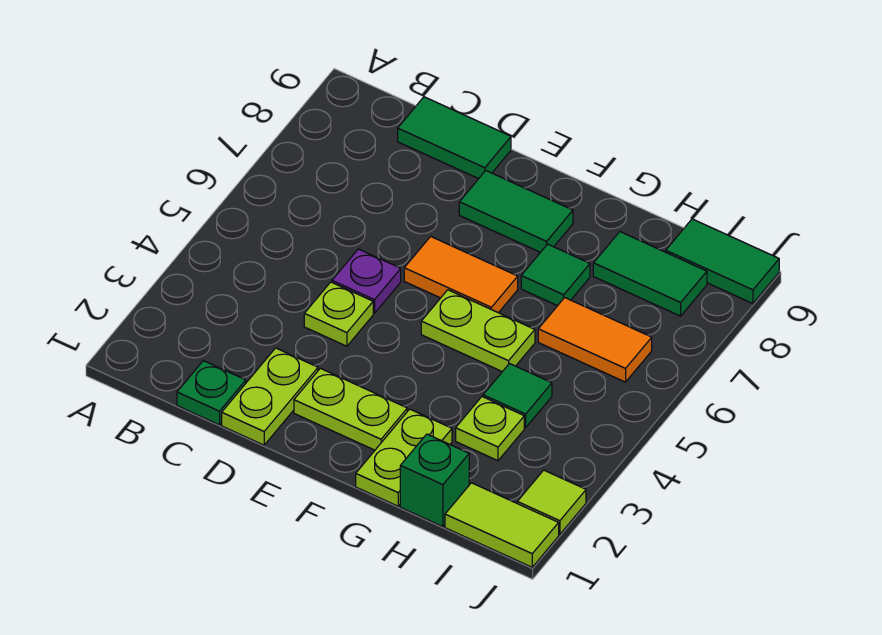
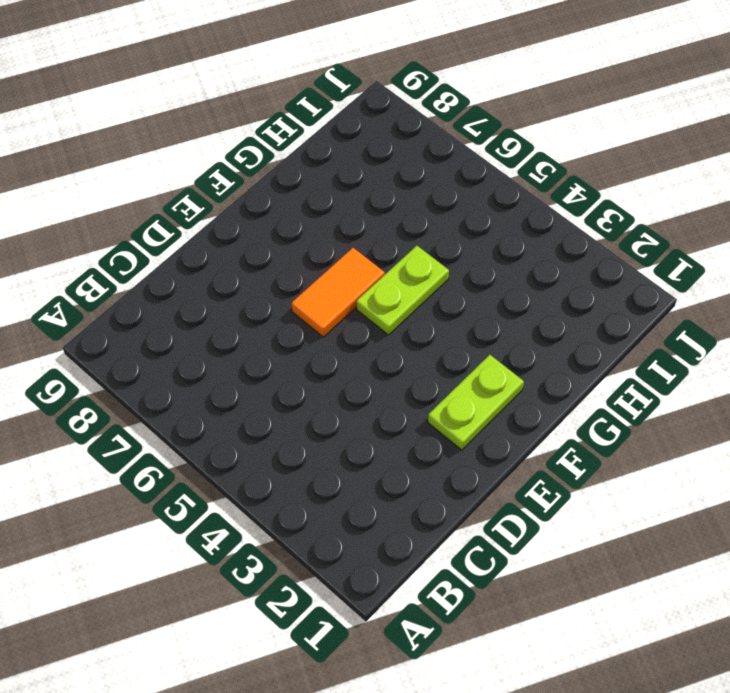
none -> green 1x1 plate [177,361,246,425]
none -> green 1x2 tile [398,97,511,179]
none -> lime 1x2 plate [222,348,318,445]

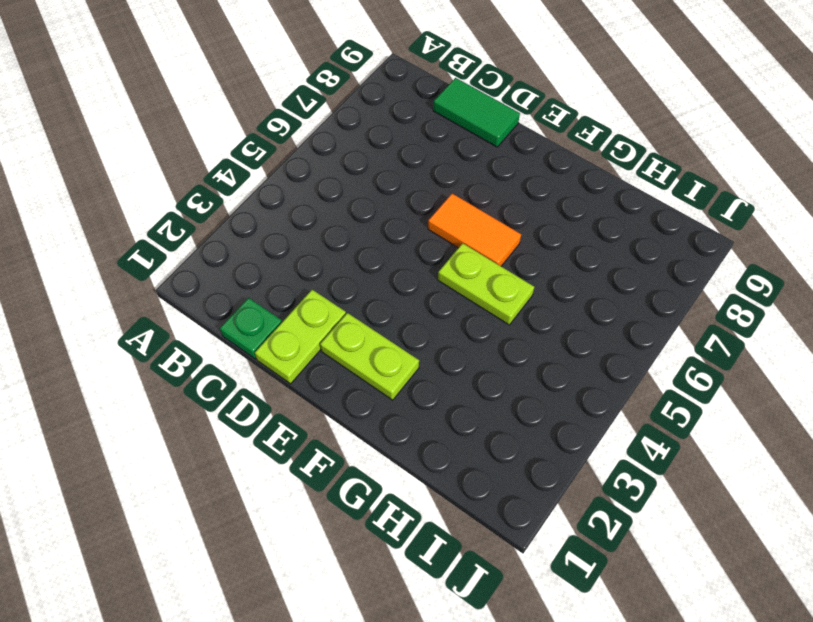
none -> lime 1x1 plate [304,282,373,346]
none -> purple 1x1 plate [332,249,401,313]
none -> green 1x2 tile [459,171,573,252]

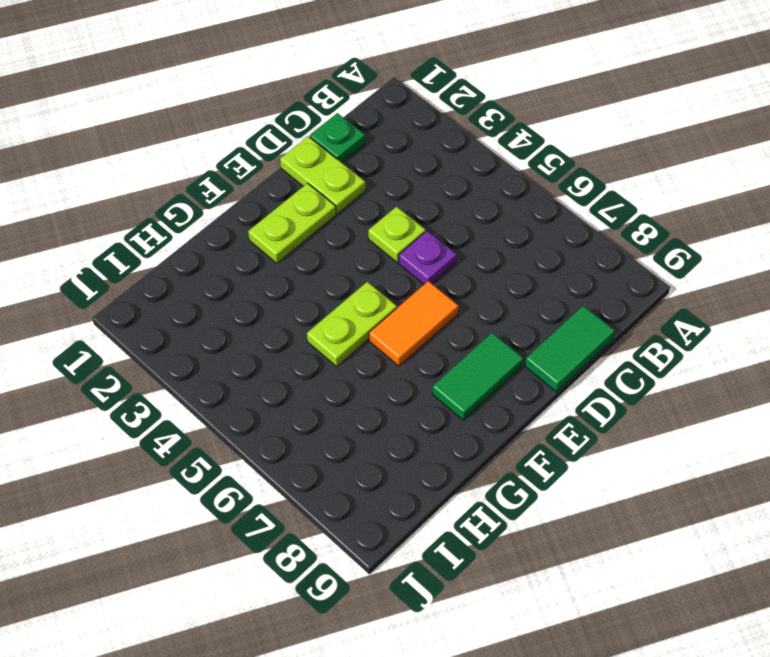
none -> lime 1x2 plate [356,409,452,506]
none -> green 1x1 tile [521,244,590,306]
none -> green 1x1 brick [400,434,469,527]

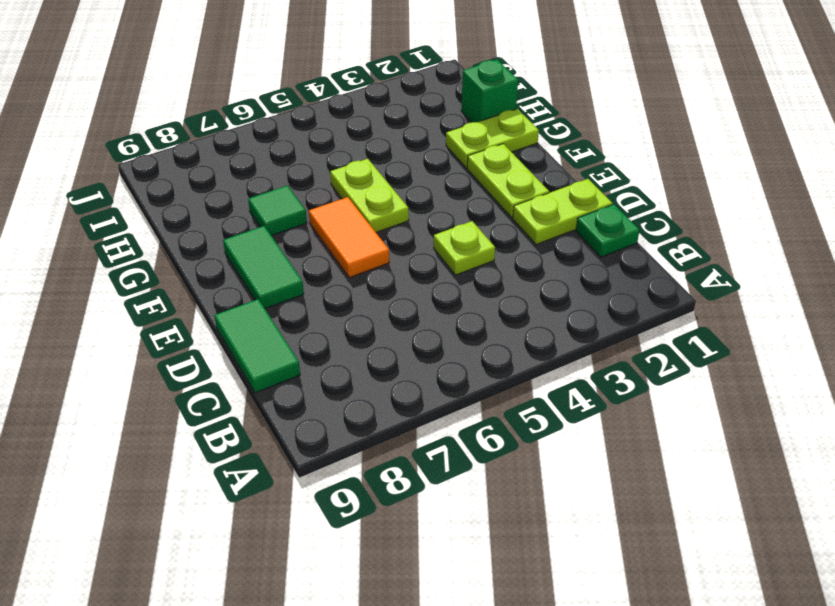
none -> purple 1x1 plate [332,249,401,313]
none -> lime 1x1 plate [456,397,524,461]
none -> green 1x1 tile [483,364,552,428]

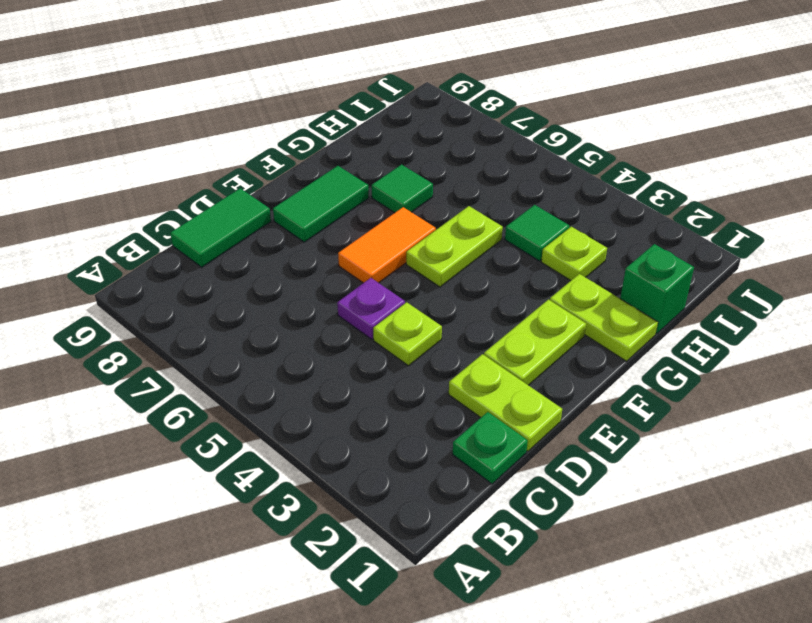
none -> orange 1x2 tile [538,298,652,382]
none -> green 1x2 tile [593,232,707,316]
none -> lime 1x2 tile [445,483,559,567]

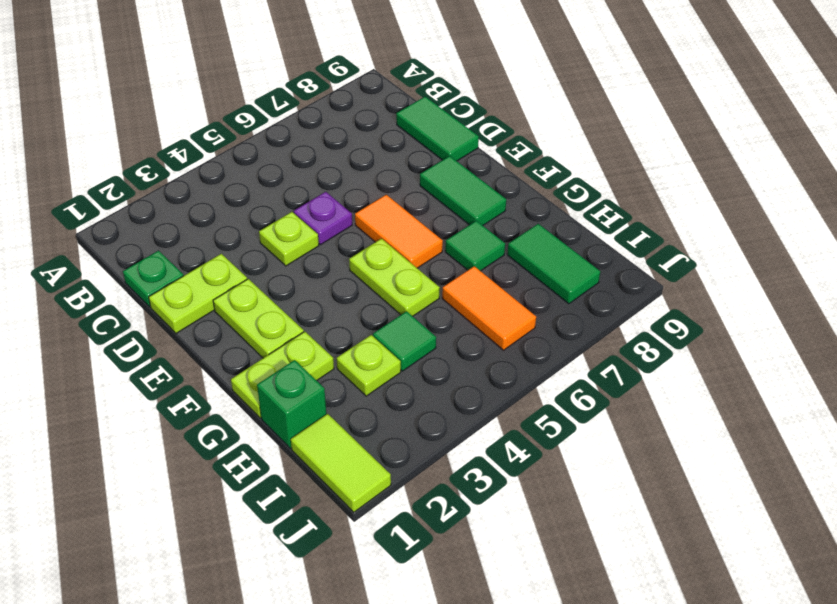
none -> green 1x2 tile [666,219,779,303]
none -> lime 1x1 tile [517,470,586,534]

